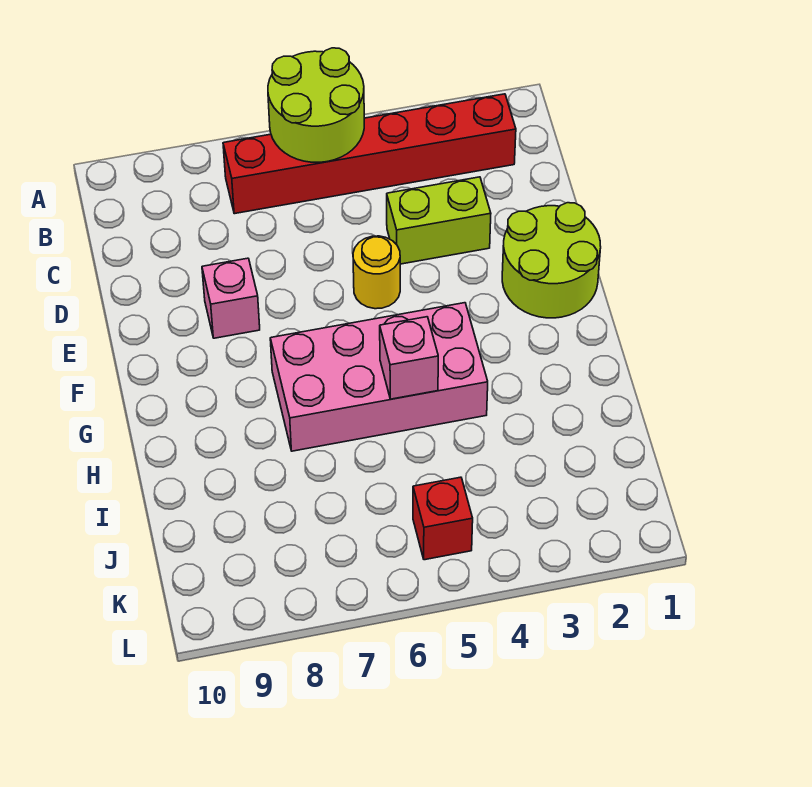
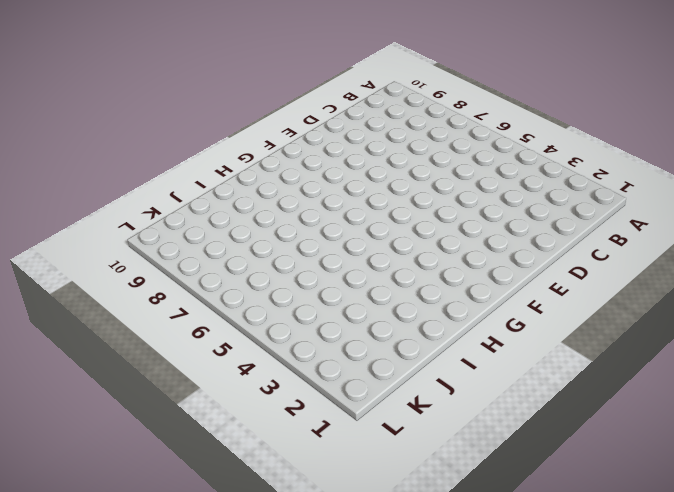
none -> red 1x6 brick [223,94,516,214]
none -> lime 1x2 brick [387,177,491,264]

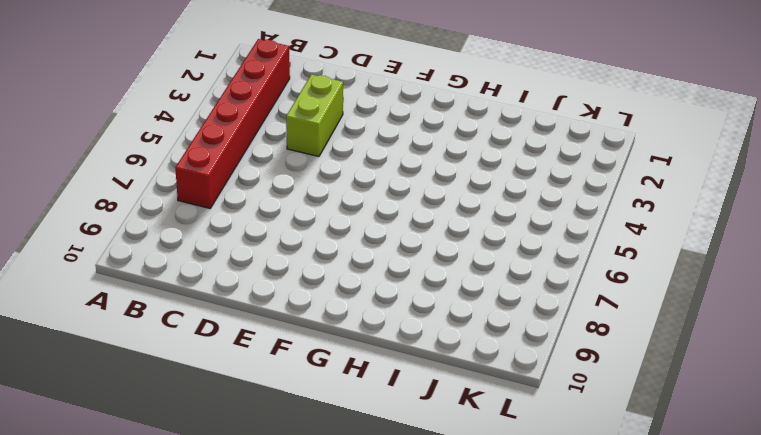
none -> lime 2x2 round brick [502,203,601,318]
none -> yellow 1x1 round brick [353,236,400,309]

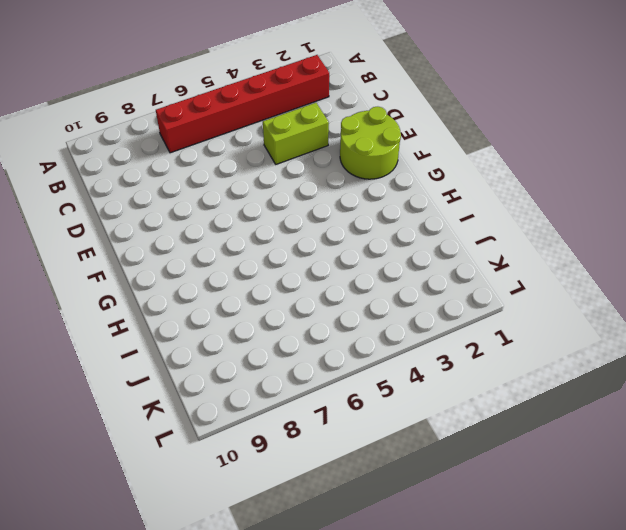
none -> yellow 1x1 round brick [353,236,400,309]
none -> pink 1x1 brick [202,258,260,338]

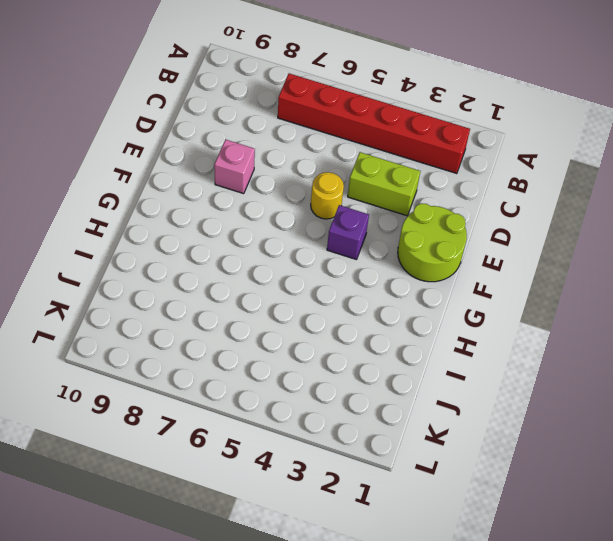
purple 1x1 brick [327,205,369,260] -> none
none -> pink 2x4 brick [270,303,488,451]
none -> red 1x1 brick [413,477,473,560]

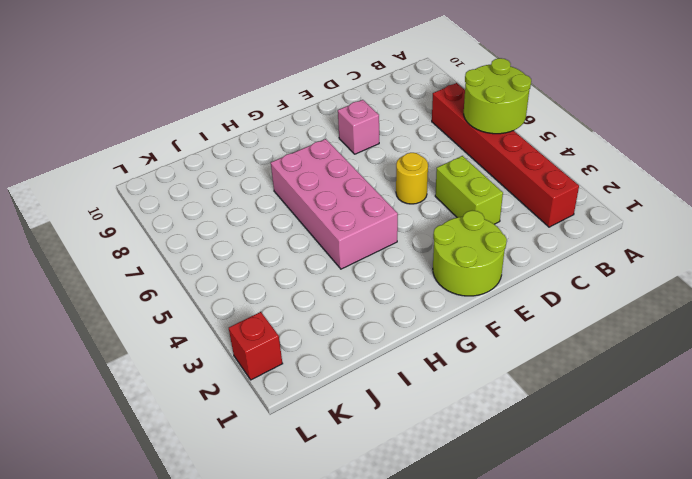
red 1x1 brick [229,312,283,380] -> red 1x1 brick moved to [413,477,473,560]
none -> pink 1x1 brick [380,317,438,399]

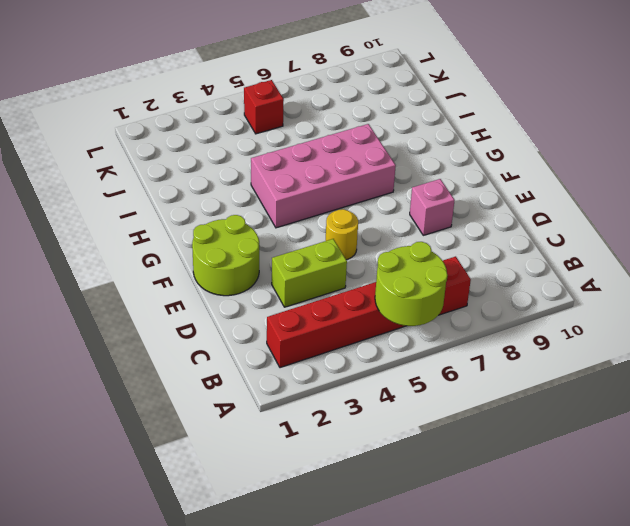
none -> pink 1x1 brick [380,317,438,399]

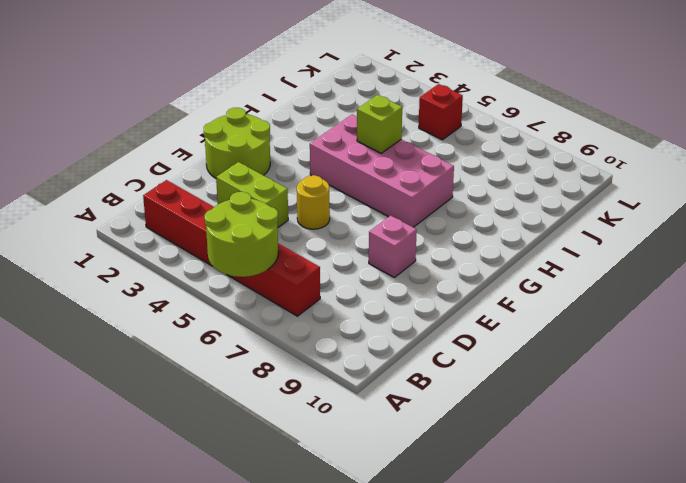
lime 1x1 brick [357,95,402,153] -> pink 1x1 brick [380,317,438,399]

